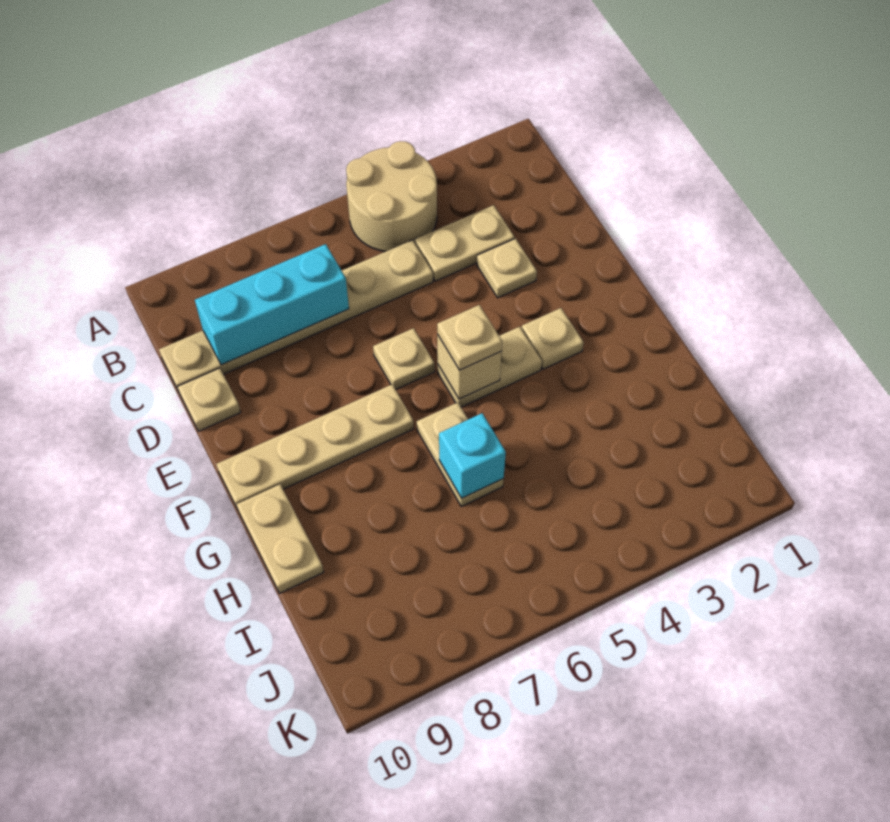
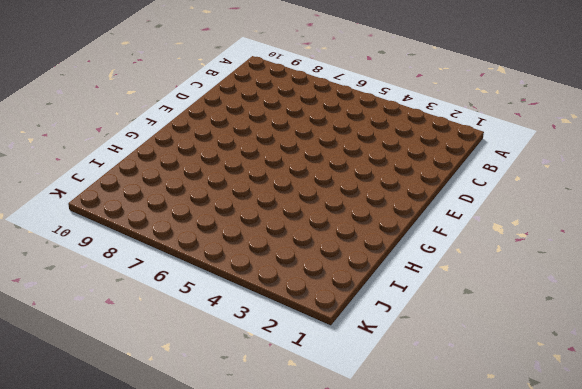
none -> tan 2x2 round brick [346,141,437,252]
none -> tan 1x2 plate [415,205,515,281]
none -> tan 1x6 plate [159,240,433,391]

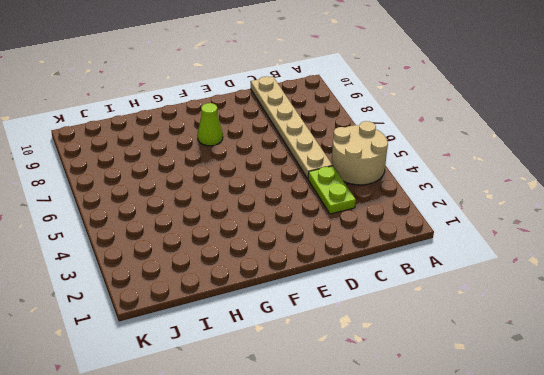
lime 1x2 plate [308,166,356,214] -> tan 1x2 plate [415,205,515,281]
lime 1x1 cone [197,103,223,146] -> tan 1x4 plate [216,384,414,510]
none -> tan 1x1 plate [477,239,537,298]
none -> tan 1x1 plate [178,368,241,431]
none -> tan 1x1 plate [373,328,435,389]

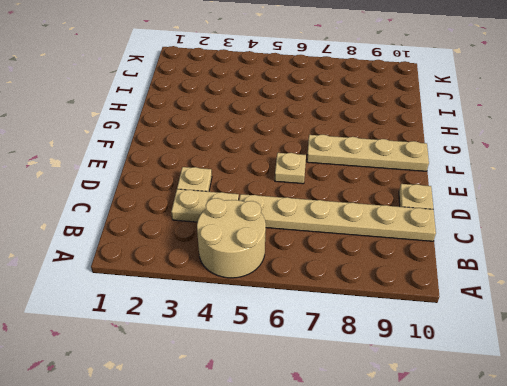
none -> tan 1x1 plate [522,308,584,369]
none -> tan 1x2 plate [438,327,542,407]
none -> tan 1x2 plate [417,402,504,506]

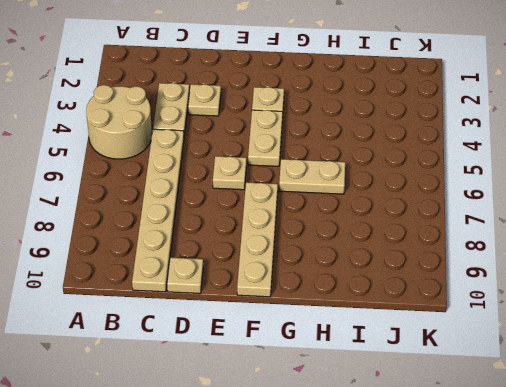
none -> tan 1x2 plate [237,484,324,593]
none -> cyan 1x3 brick [195,244,349,365]
none -> tan 1x1 brick [437,334,502,399]

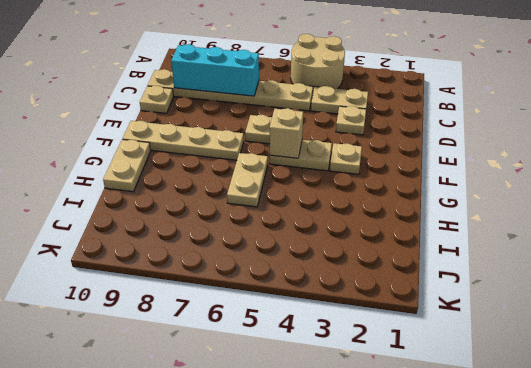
none -> cyan 1x1 brick [439,413,506,498]
none -> tan 1x1 plate [437,305,502,370]

